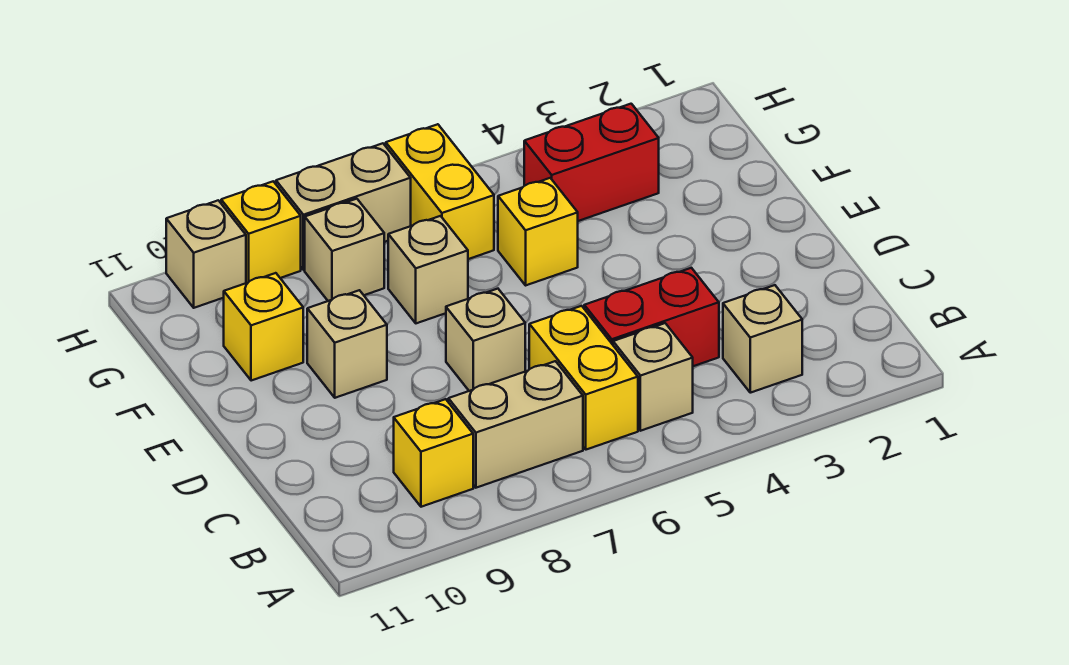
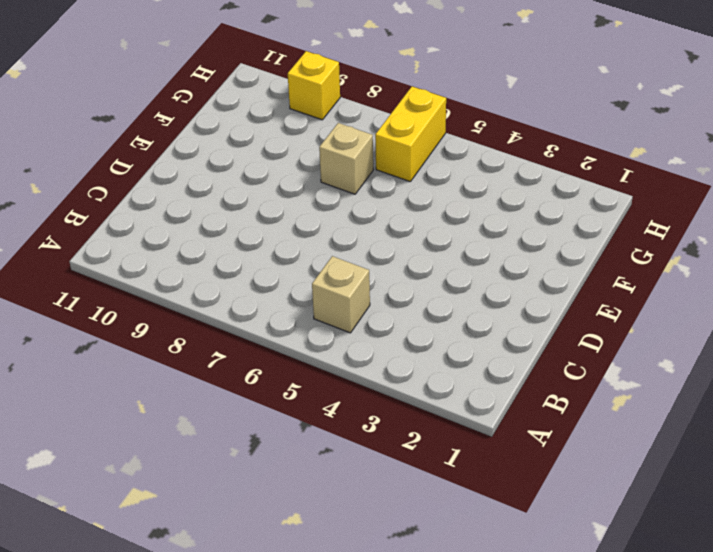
none -> tan 1x1 brick [723,285,802,393]
none -> yellow 1x2 brick [529,306,638,450]
none -> tan 1x2 brick [448,361,583,488]

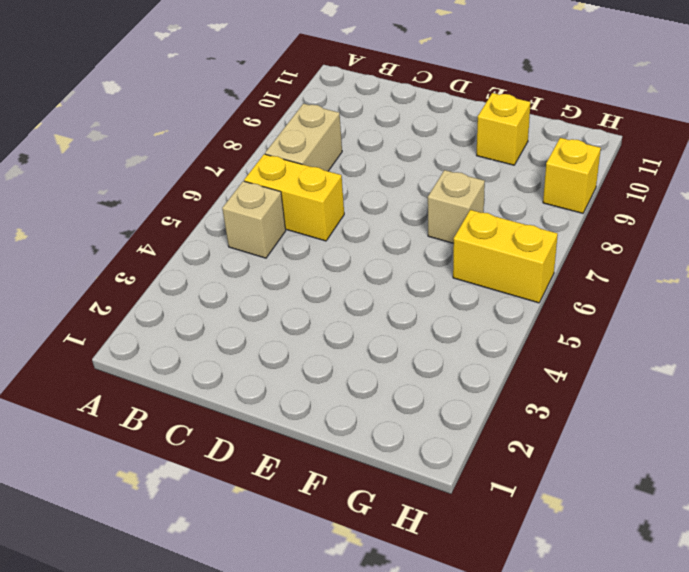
none -> tan 1x1 brick [723,285,802,393]
none -> yellow 1x1 brick [394,399,473,507]
none -> red 1x2 brick [584,268,719,366]

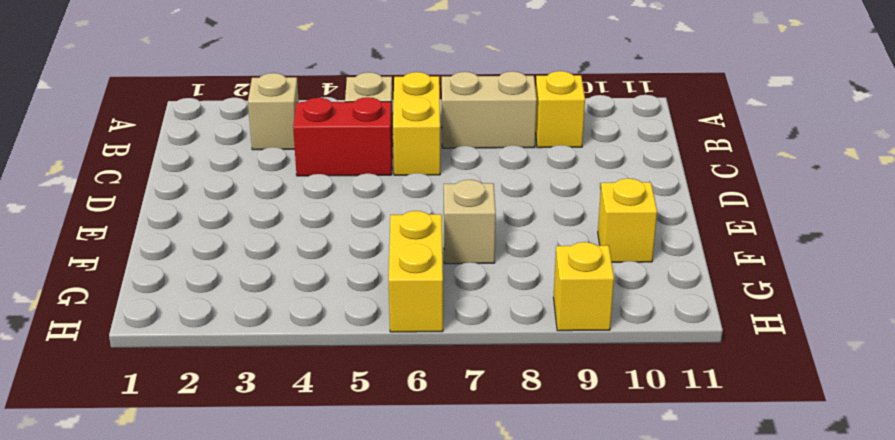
none -> tan 1x1 brick [446,289,525,391]
none -> tan 1x1 brick [307,290,387,398]
none -> yellow 1x1 brick [498,178,578,285]

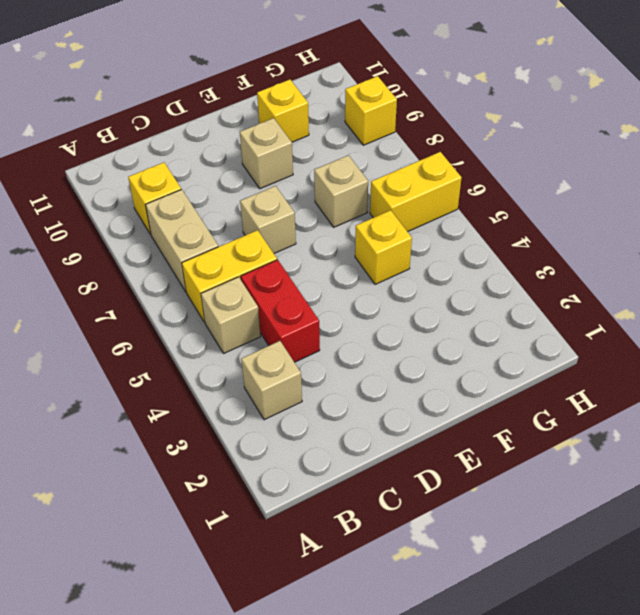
none -> red 1x2 brick [524,104,659,221]
none -> tan 1x1 brick [305,199,384,301]
none -> tan 1x2 brick [276,143,411,270]

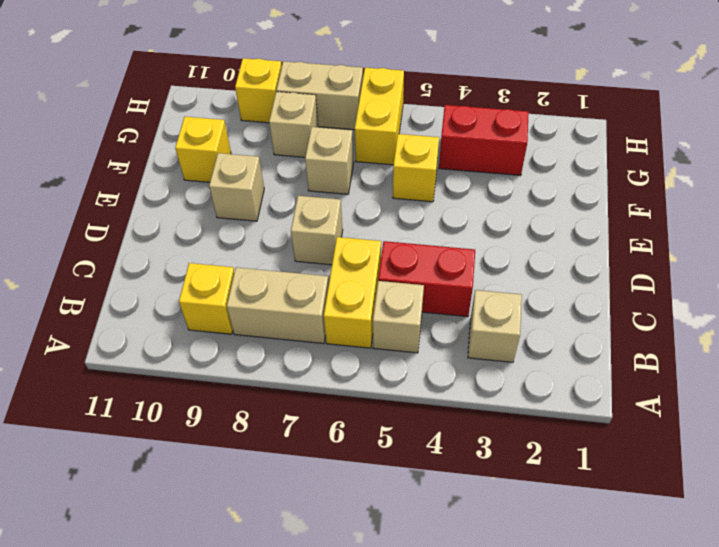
none -> tan 1x1 brick [166,200,246,308]

